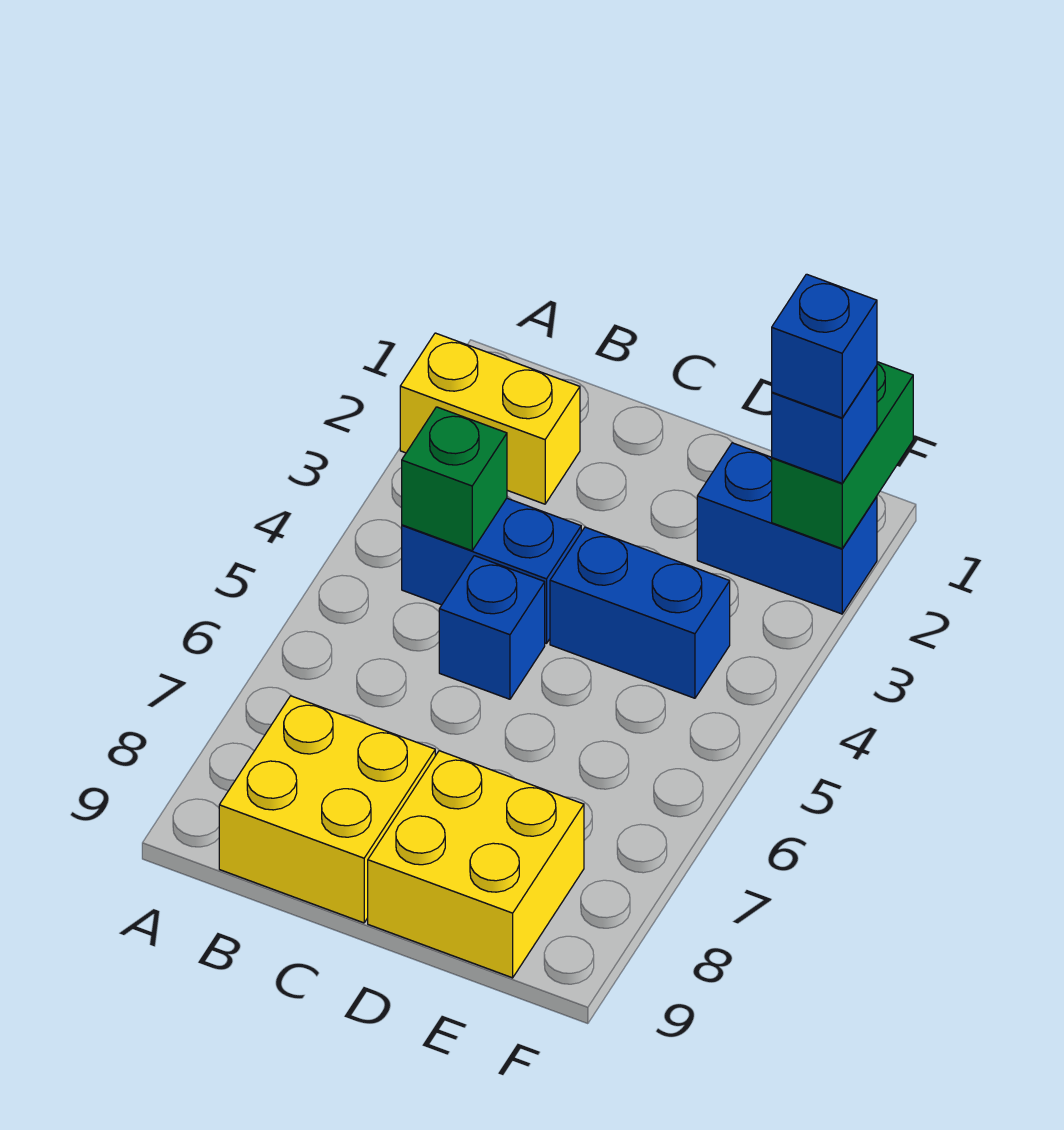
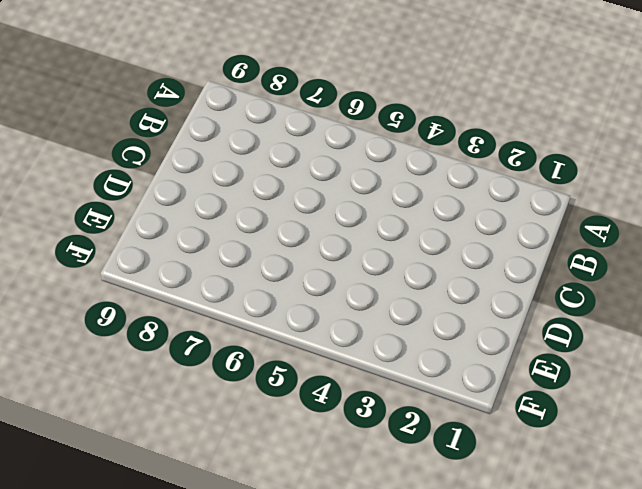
none -> yellow 1x2 brick [400,333,580,504]
none -> blue 1x2 brick [402,498,581,643]

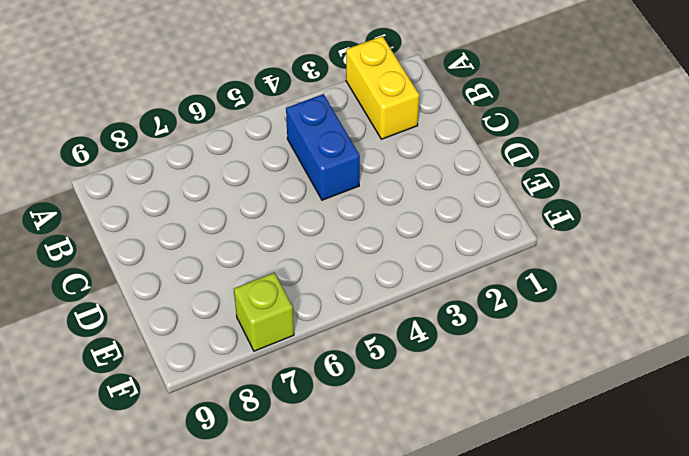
lime 1x1 brick [234,273,294,351] -> none
none -> yellow 2x2 brick [219,696,435,923]
none -> blue 1x1 brick [439,556,545,699]

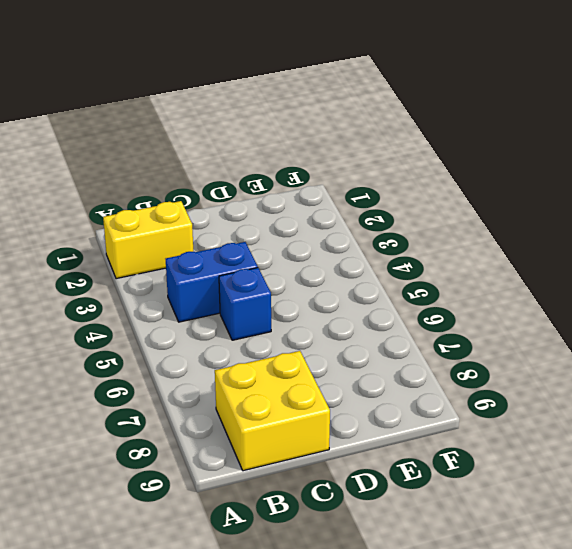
none -> blue 1x2 brick [550,527,730,698]
none -> yellow 2x2 brick [368,751,584,978]

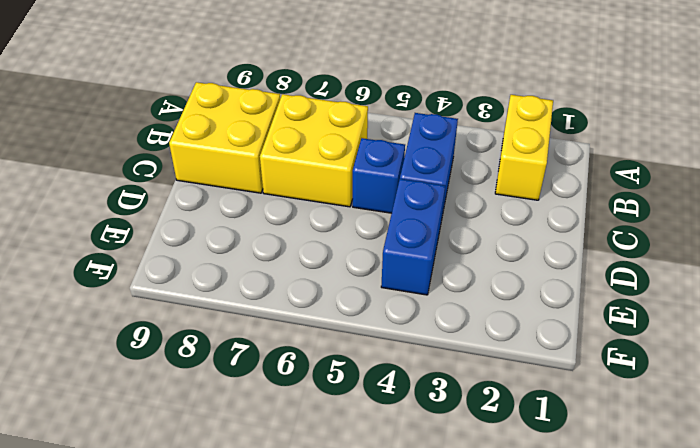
yellow 2x2 brick [260,94,368,207] -> yellow 2x2 brick moved to [368,751,584,978]
none -> blue 1x2 brick [697,443,877,614]
none -> green 1x1 brick [402,407,507,551]

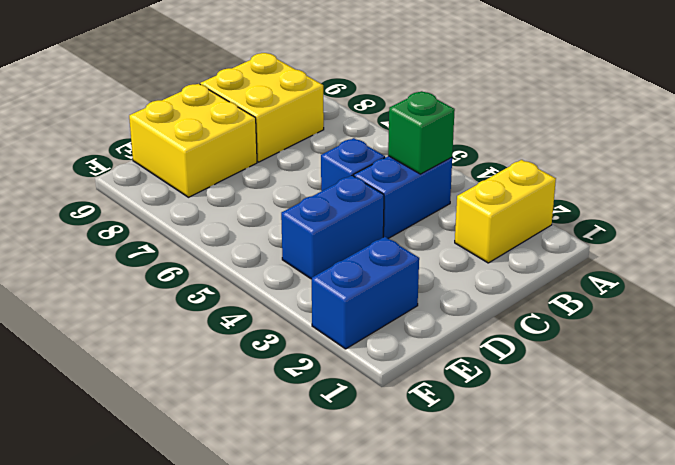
none -> green 1x2 brick [772,362,913,549]
none -> blue 1x1 brick [772,366,877,483]

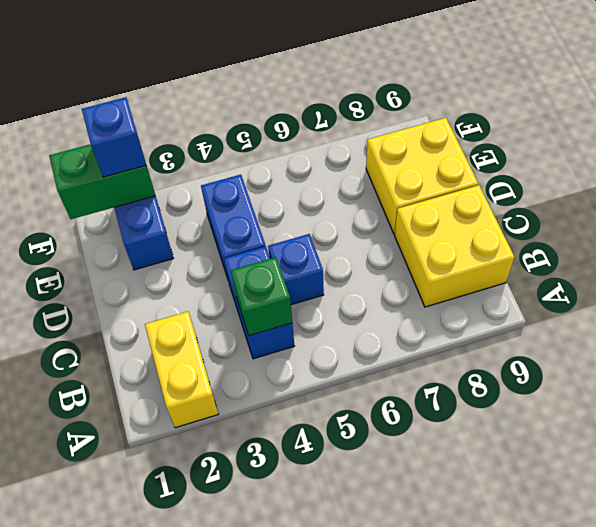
none -> blue 1x1 brick [772,274,877,418]

